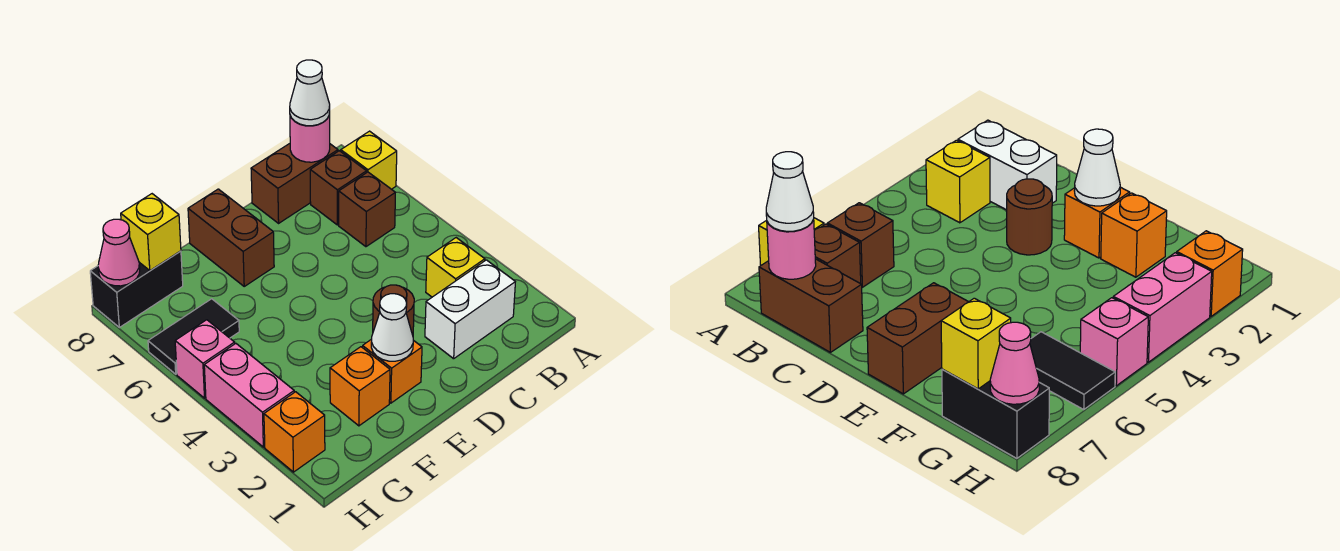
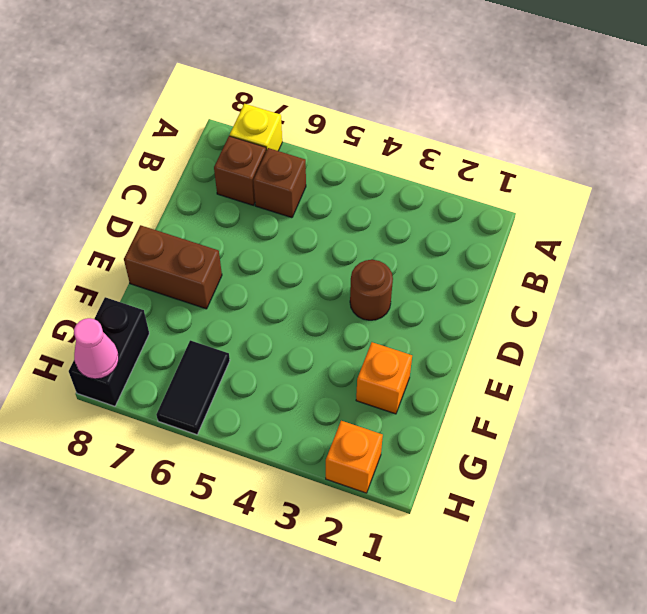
none -> white 1x2 brick [425,260,515,359]
none -> yellow 1x1 brick [426,238,485,297]
none -> brown 1x2 brick [251,144,338,223]

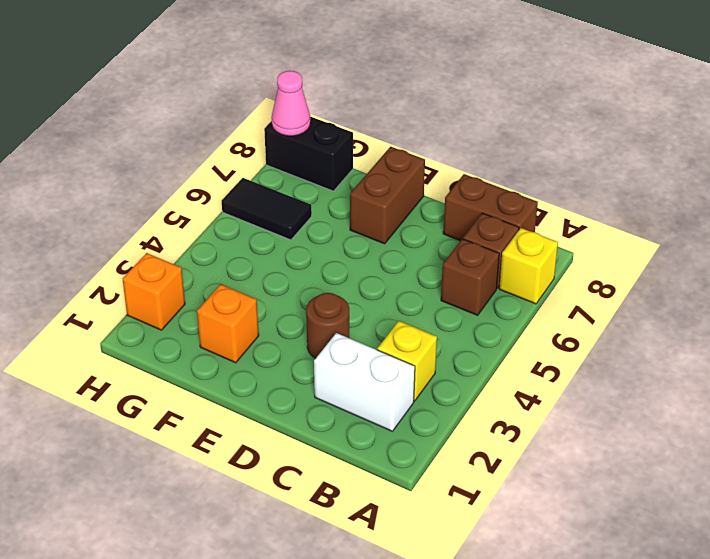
none -> orange 1x1 brick [363,339,422,403]
none -> pink 1x2 brick [204,344,294,447]
none -> pink 1x1 brick [175,320,235,398]

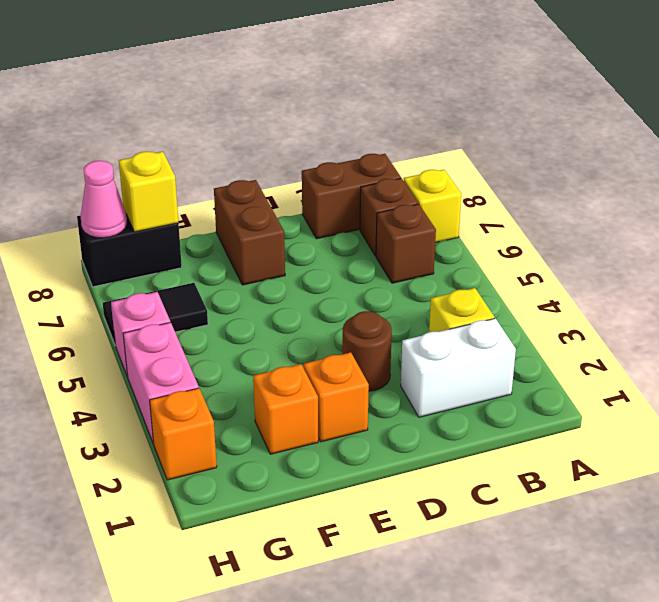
none -> pink 1x1 round brick [290,113,330,162]
none -> white 1x1 cone [371,294,413,361]
none -> white 1x1 cone [290,60,330,126]

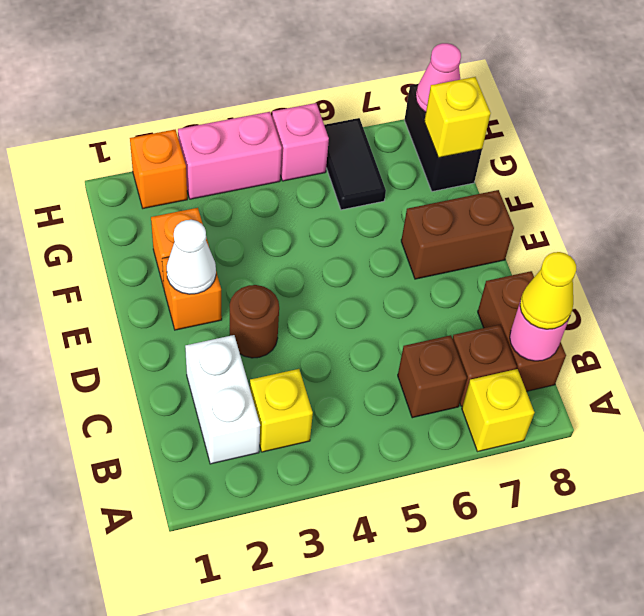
yellow 1x1 cone [520,252,576,329] -> white 1x1 cone [290,60,330,126]

